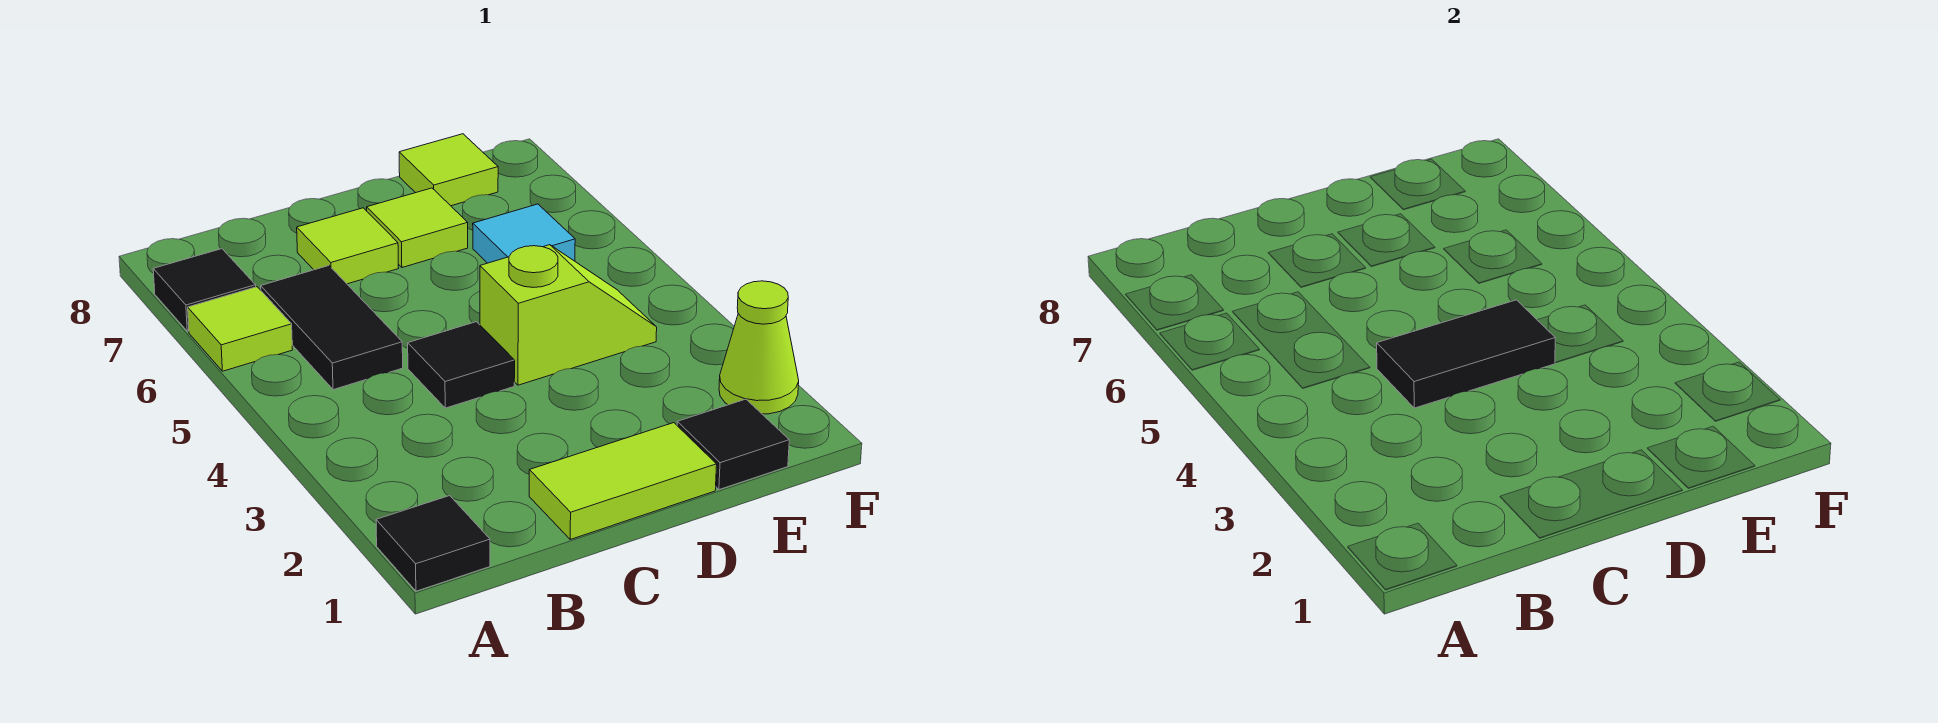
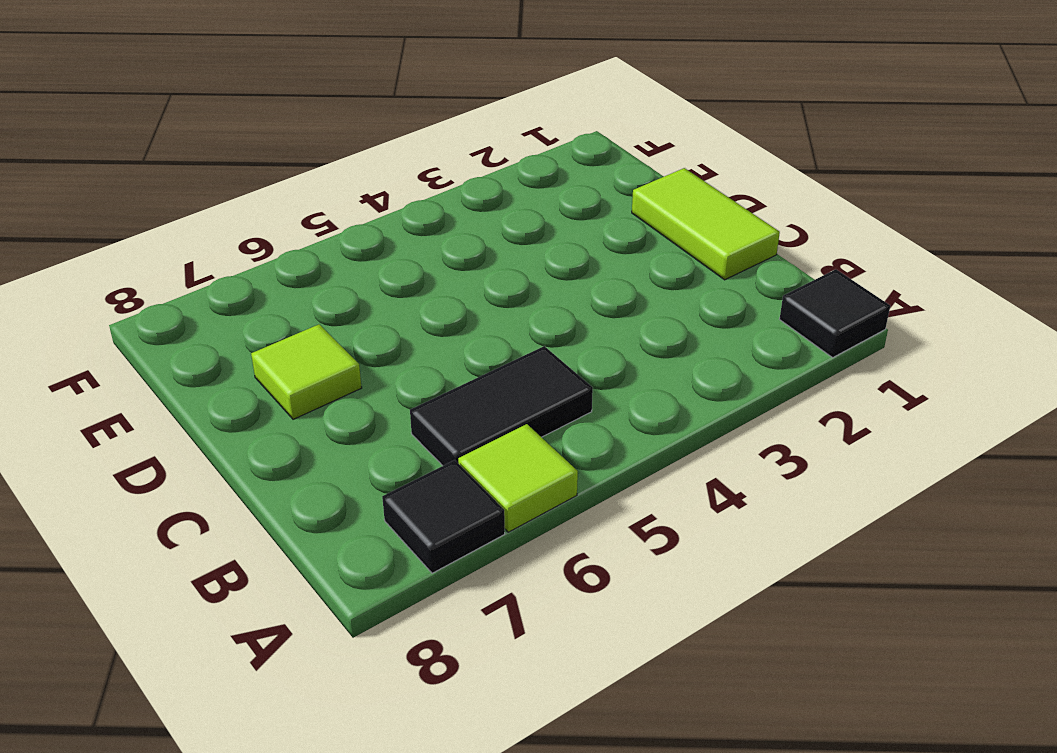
none -> black 1x1 tile [408,322,515,408]
none -> lime 1x1 tile [297,208,398,284]
none -> lime 1x2 slope [480,245,657,385]

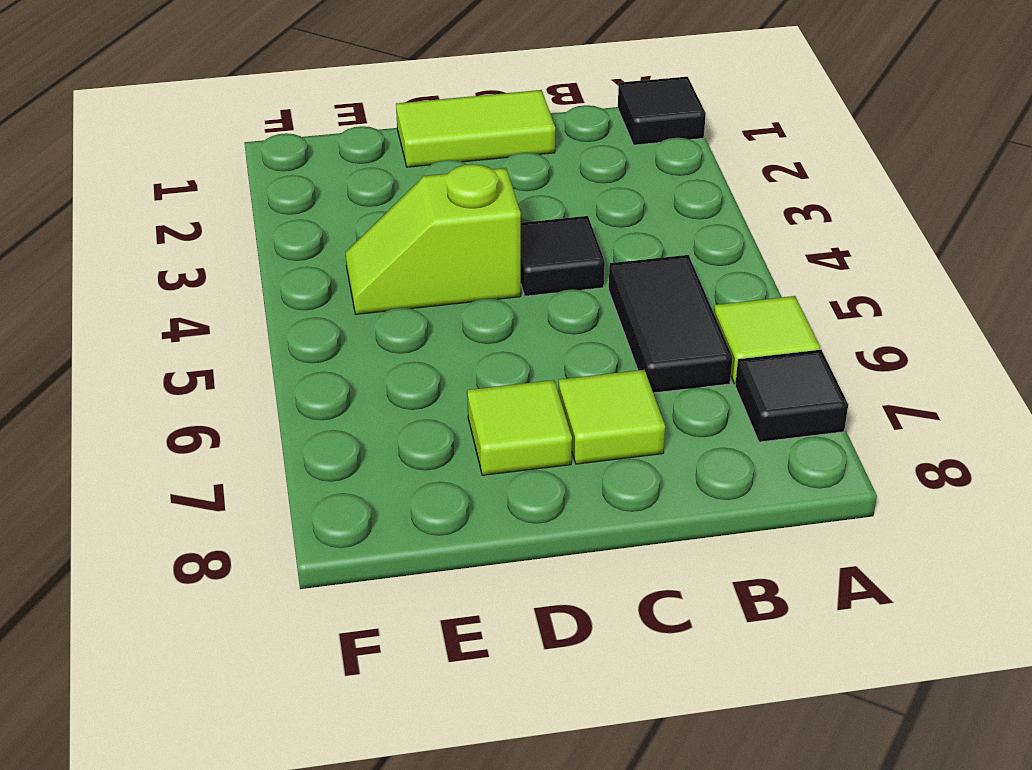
none -> black 1x1 tile [677,399,789,490]
none -> cyan 1x1 tile [473,204,575,263]
none -> lime 1x1 tile [399,134,498,206]

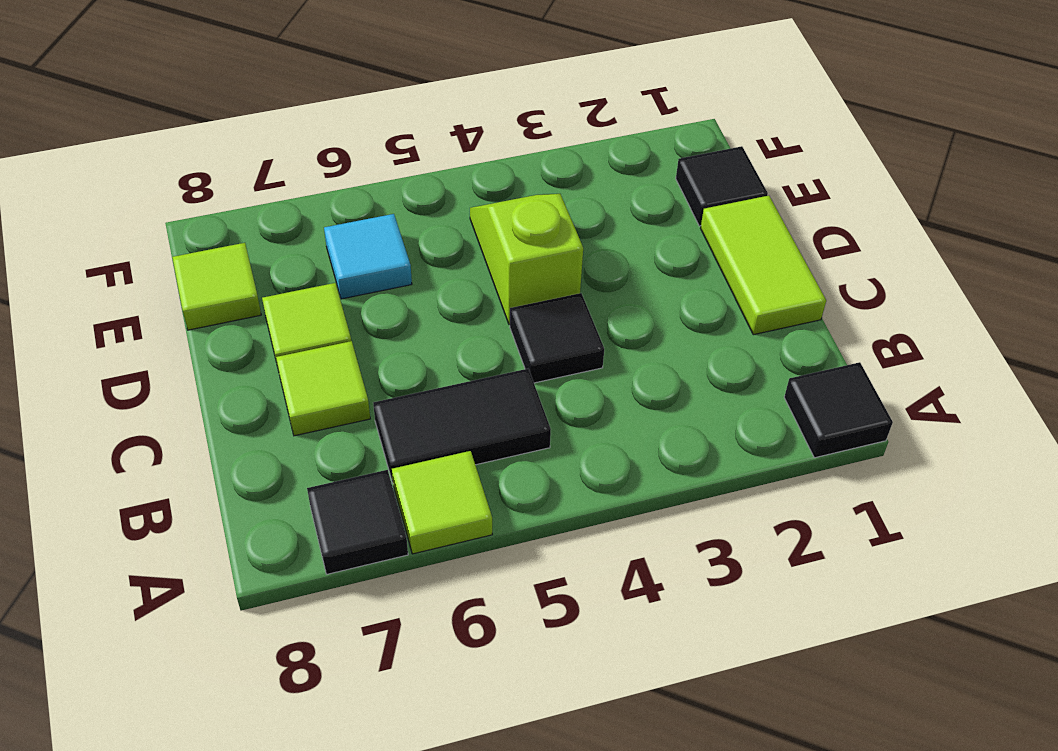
none -> lime 1x1 cone [719,281,799,414]
none -> black 1x2 tile [1377,300,1555,408]

